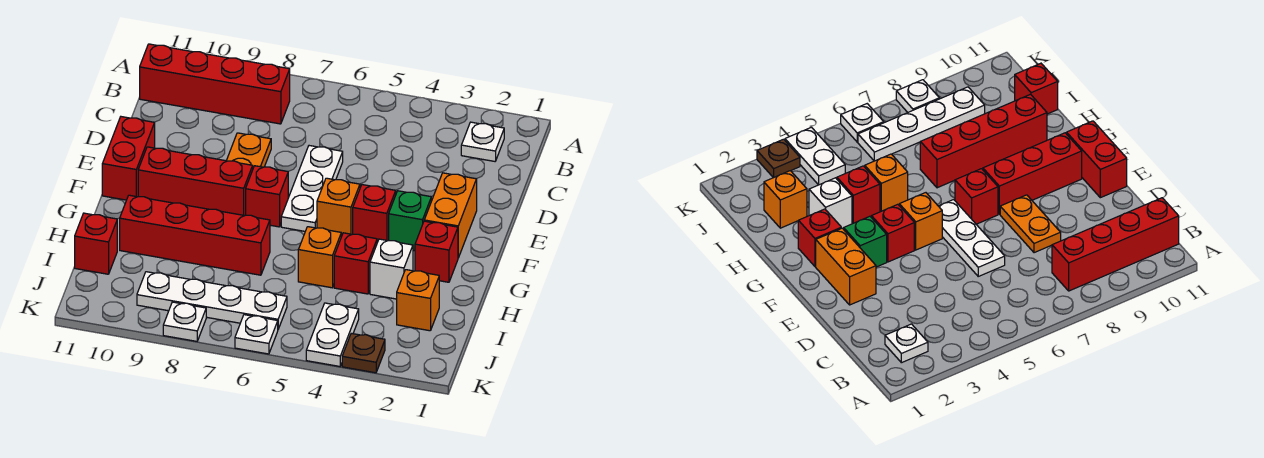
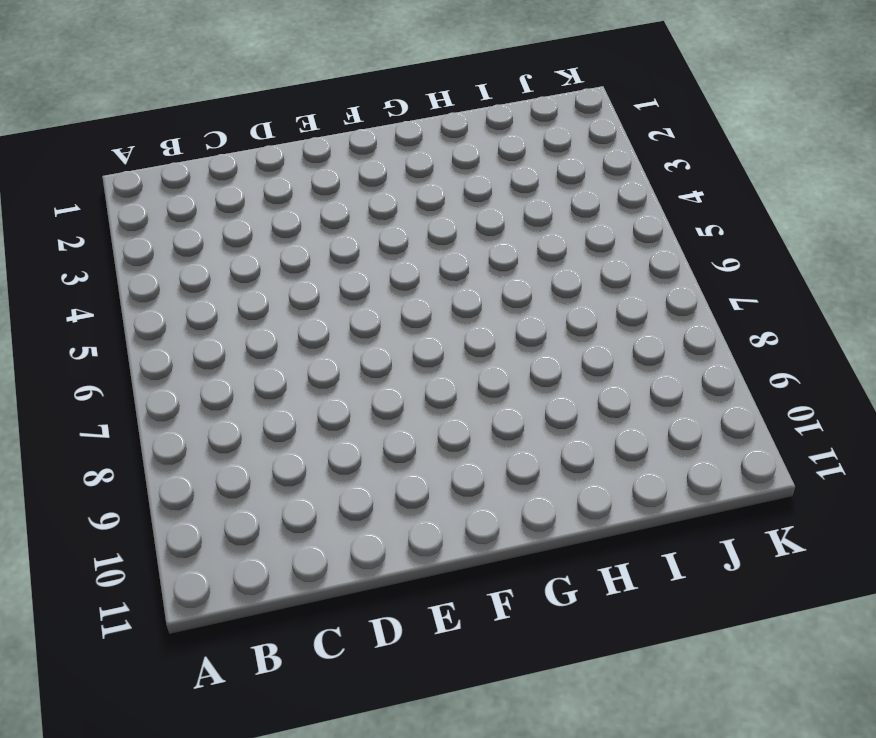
none -> white 1x1 plate [461,122,504,161]
none -> red 1x4 brick [140,44,290,124]
none -> white 1x3 plate [281,146,343,231]

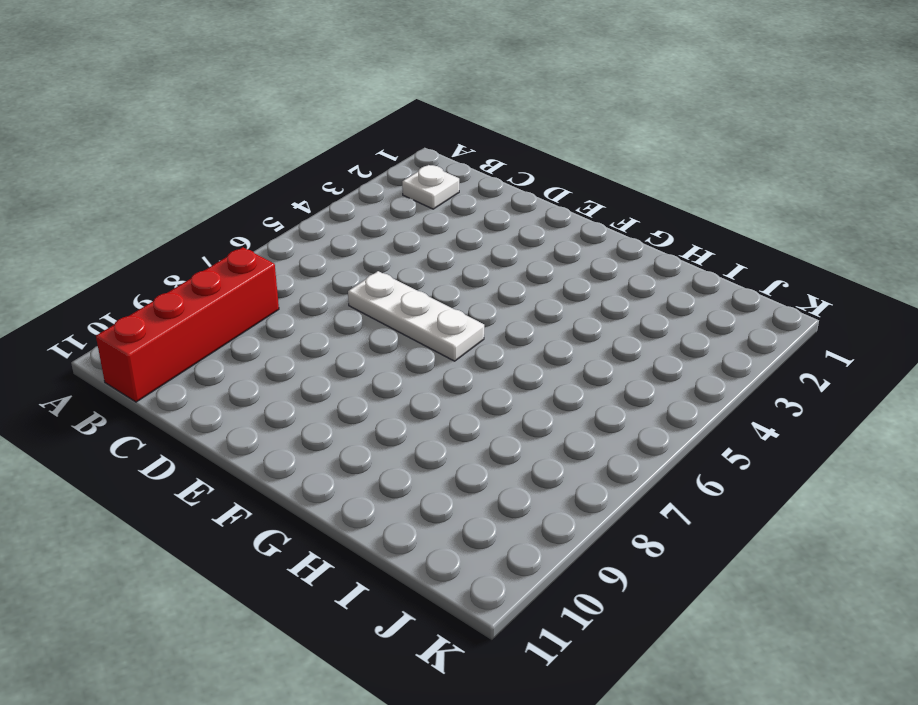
none -> orange 1x2 plate [227,133,271,168]
none -> orange 1x2 brick [424,173,477,258]
none -> red 1x2 brick [102,117,155,200]

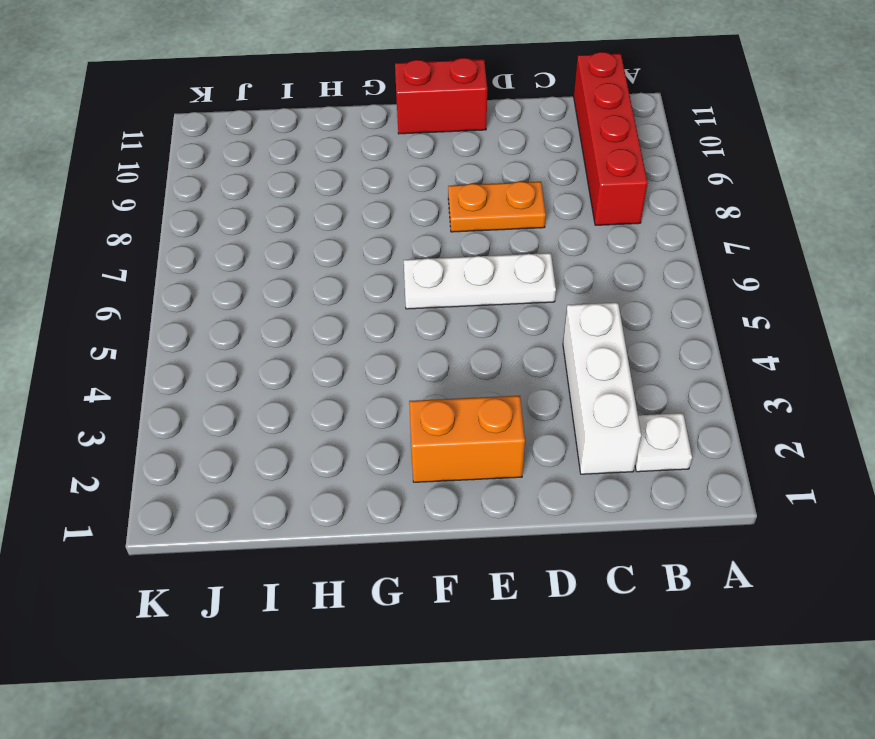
white 1x3 brick [563,303,641,474] -> none
none -> green 1x1 brick [389,191,431,251]
none -> red 1x1 brick [353,185,396,243]
none -> orange 1x1 brick [317,178,360,237]

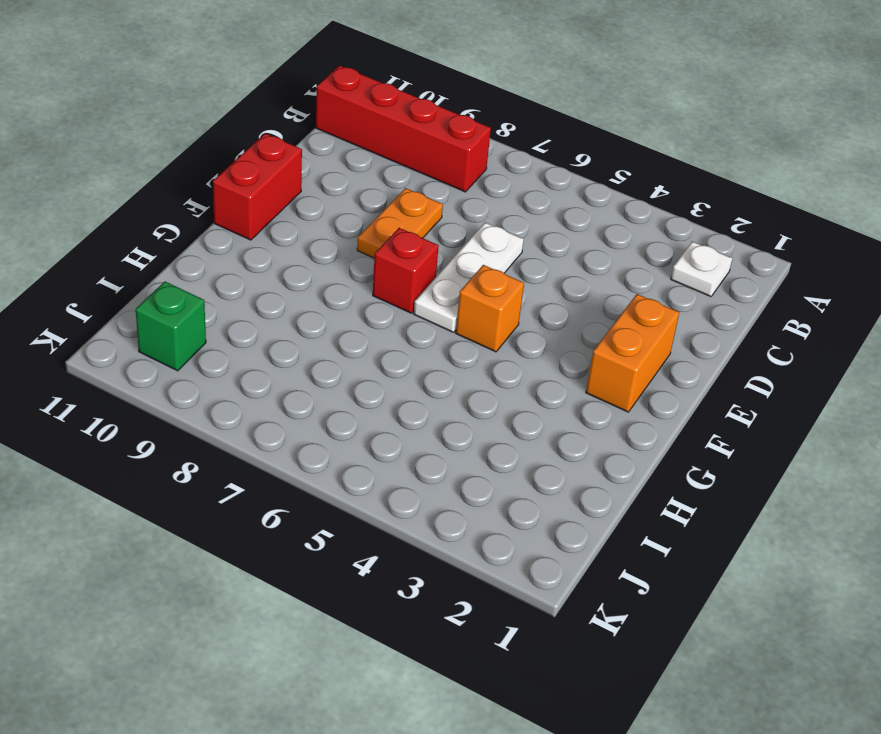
green 1x1 brick [136,282,206,371] -> green 1x1 brick moved to [389,191,431,251]
none -> red 1x1 brick [353,185,396,243]
none -> red 1x3 brick [138,147,253,216]
none -> red 1x1 brick [415,221,458,282]

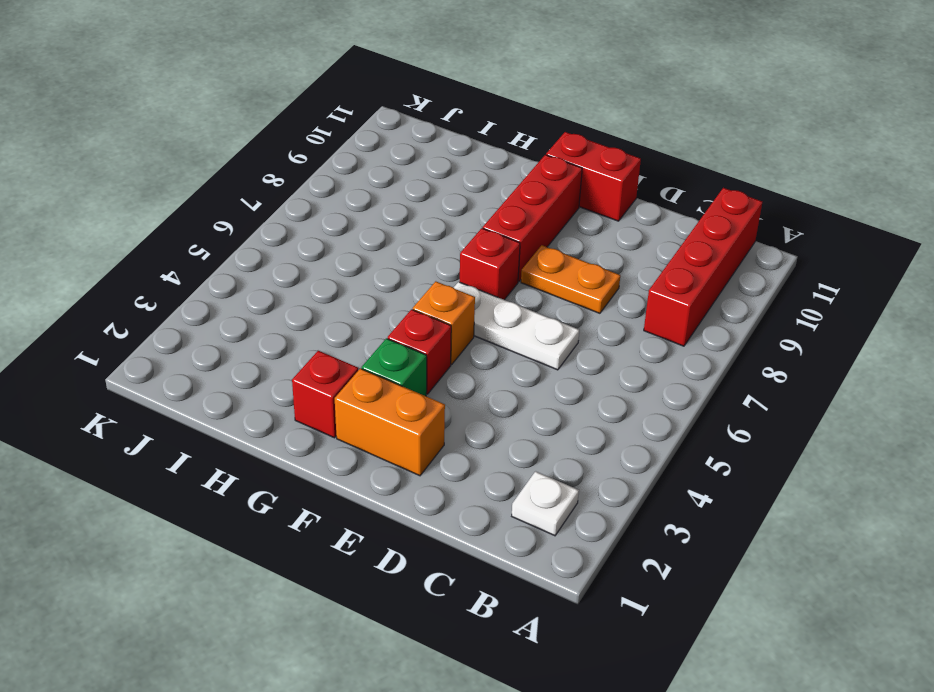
none -> white 1x1 brick [370,239,413,299]
none -> red 1x1 brick [334,233,377,294]
none -> orange 1x1 brick [298,227,341,288]

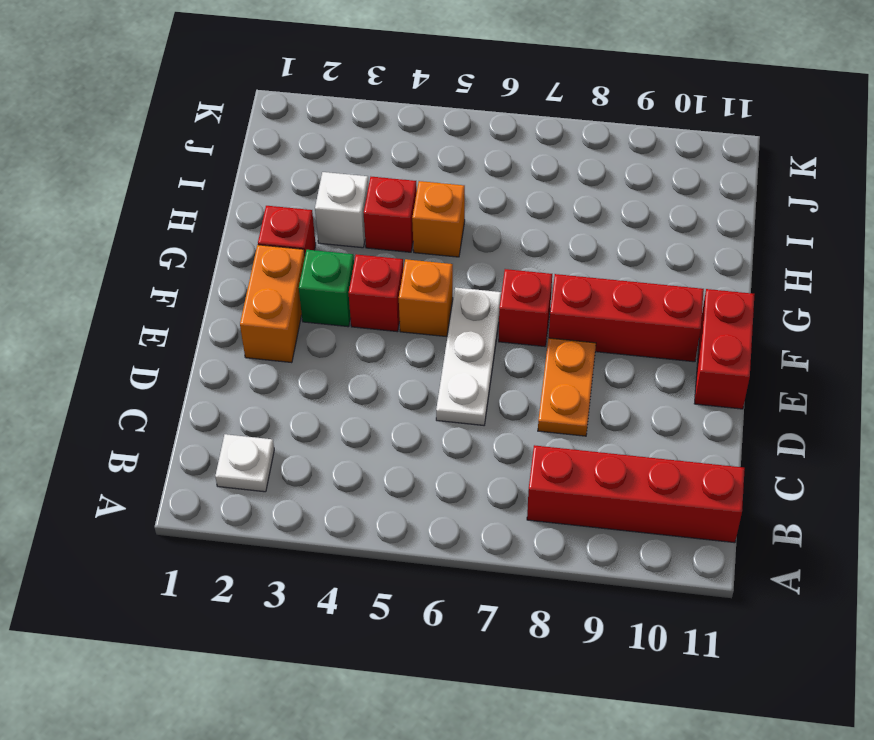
none -> red 1x4 brick [120,195,270,275]
none -> orange 1x1 brick [397,270,439,331]
none -> red 1x1 brick [75,213,117,274]

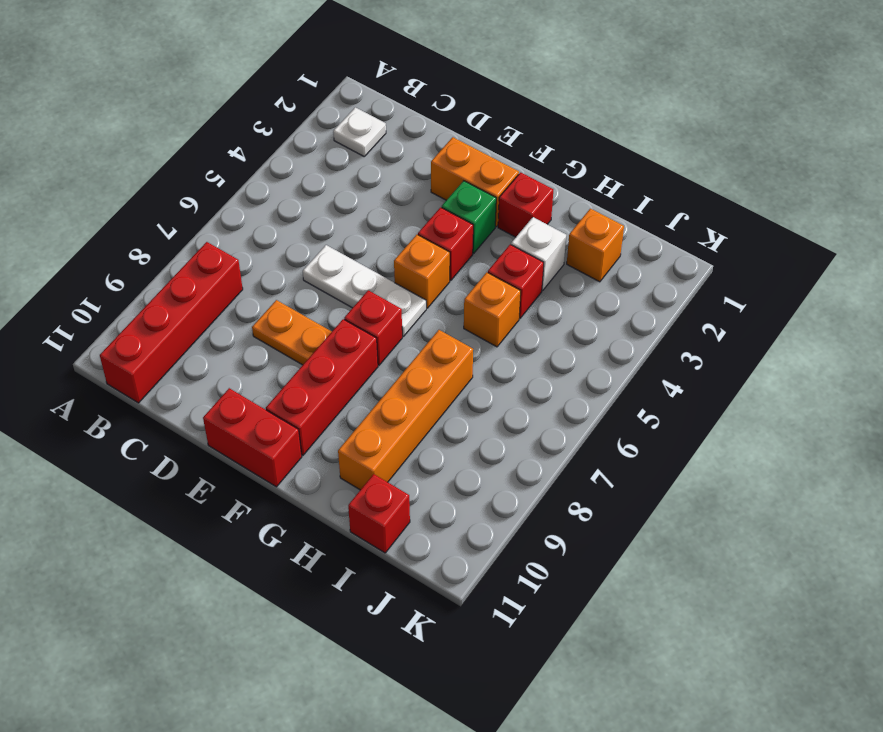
orange 1x4 brick [338,330,473,490] -> red 1x4 brick [120,195,270,275]
none -> white 1x2 plate [306,303,359,366]
none -> white 1x4 plate [137,272,287,329]
none -> brown 1x1 plate [342,333,385,373]

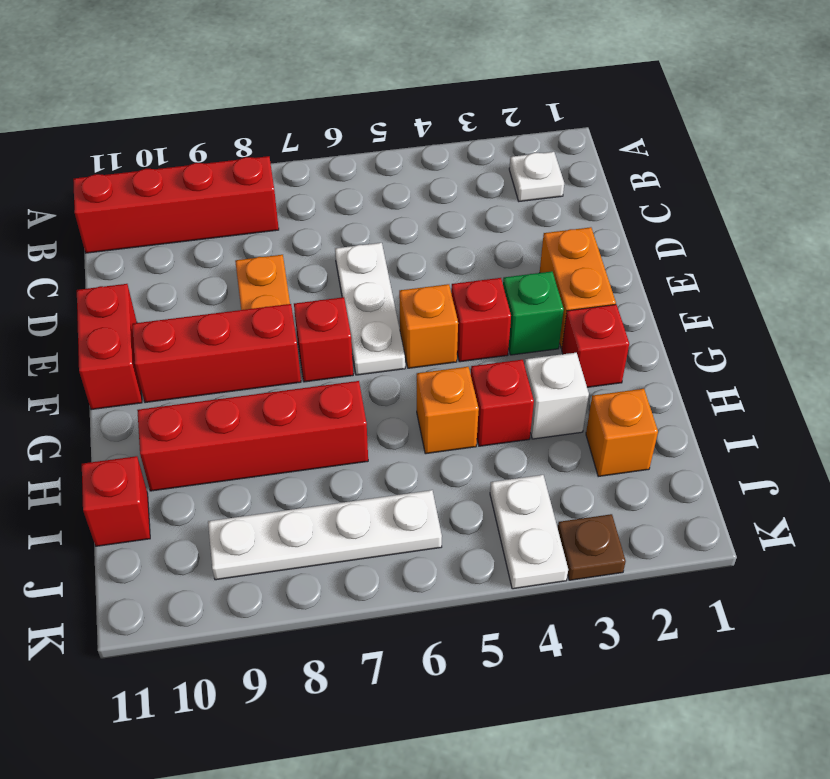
none -> white 1x1 plate [235,315,278,354]
none -> white 1x1 plate [163,302,206,341]

